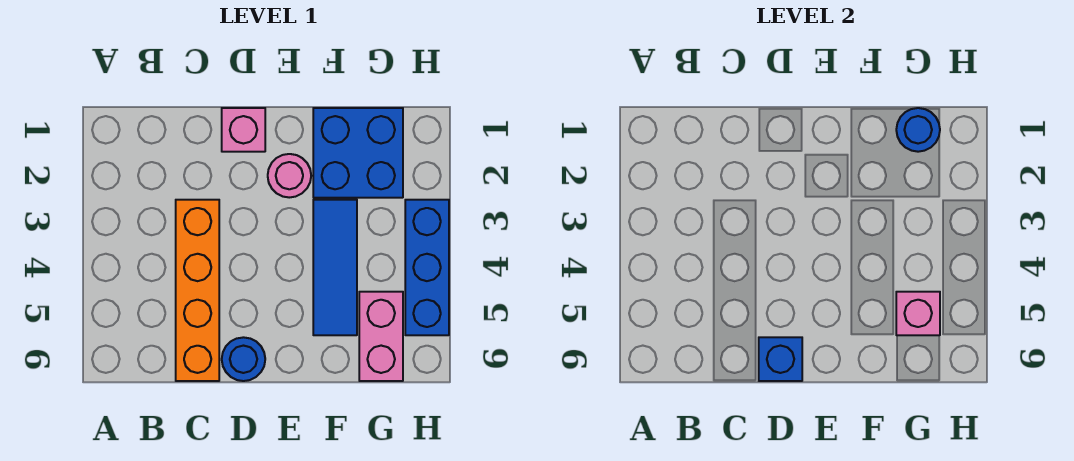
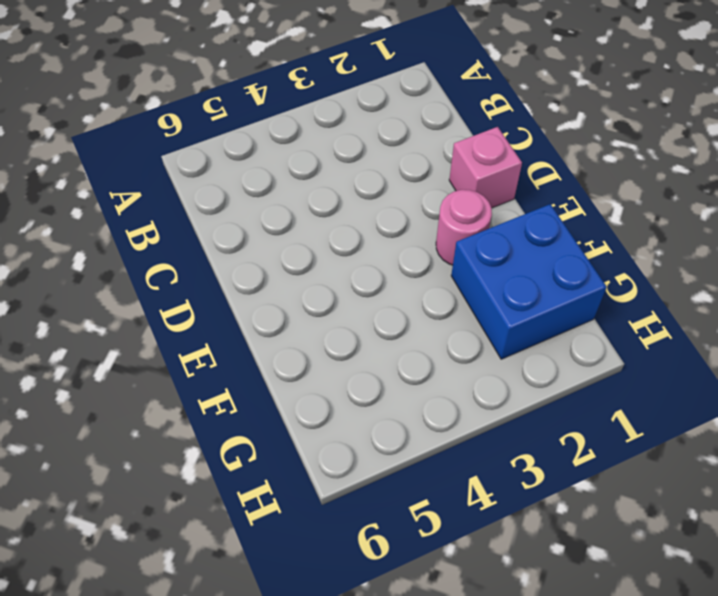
none -> orange 1x4 brick [176,200,219,381]
none -> blue 1x1 round brick [222,337,265,381]

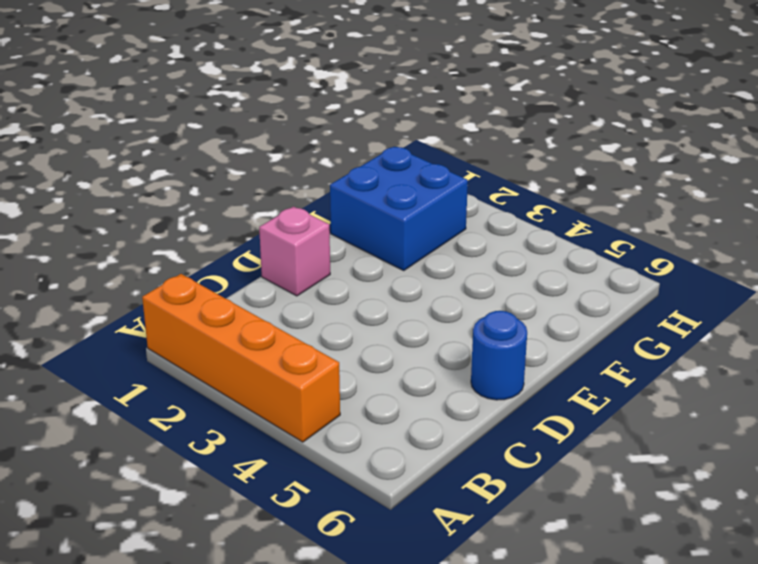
orange 1x4 brick [142,274,340,442] -> orange 1x4 brick moved to [176,200,219,381]
none -> pink 1x1 round brick [268,154,311,198]
none -> blue 1x3 tile [313,200,357,335]

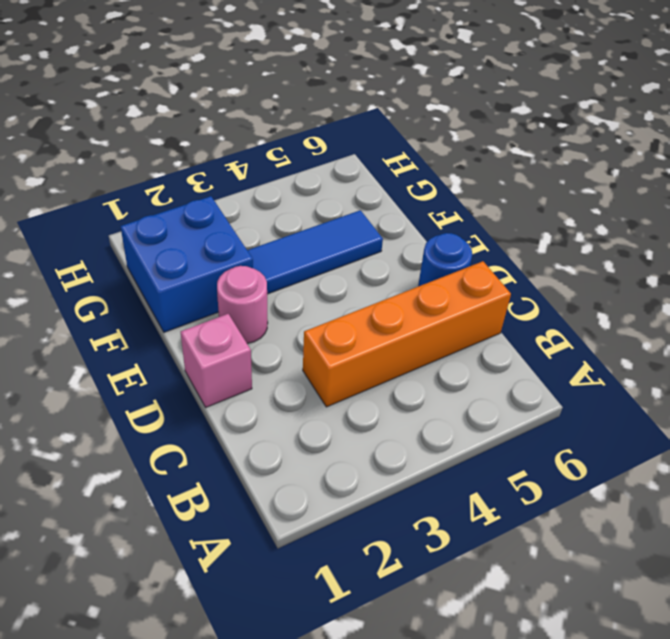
none -> pink 1x2 brick [359,292,403,381]
none -> blue 1x3 brick [405,200,449,335]

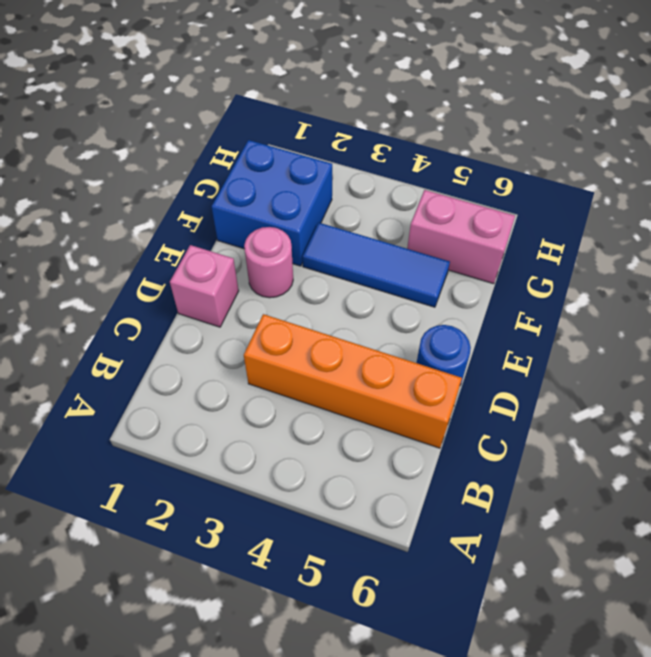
none -> blue 1x3 brick [405,200,449,335]
none -> blue 1x1 brick [759,337,802,381]

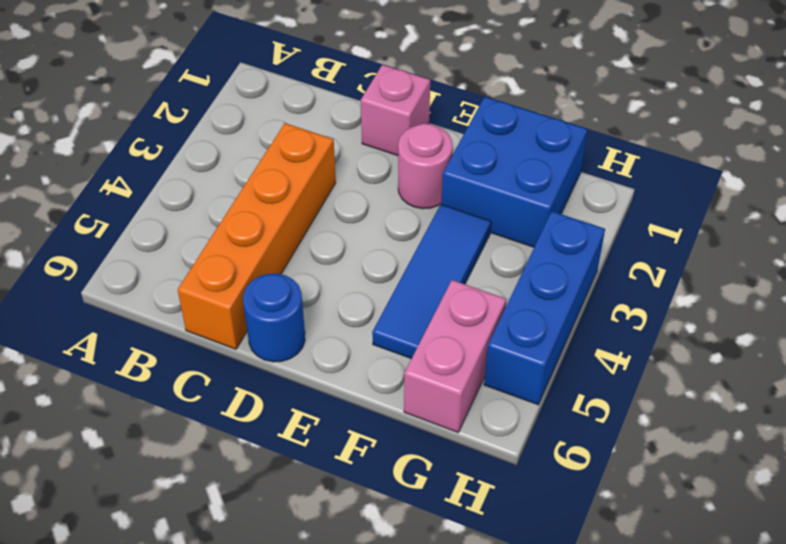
none -> blue 1x1 brick [759,337,802,381]
none -> blue 1x1 round brick [896,108,940,152]

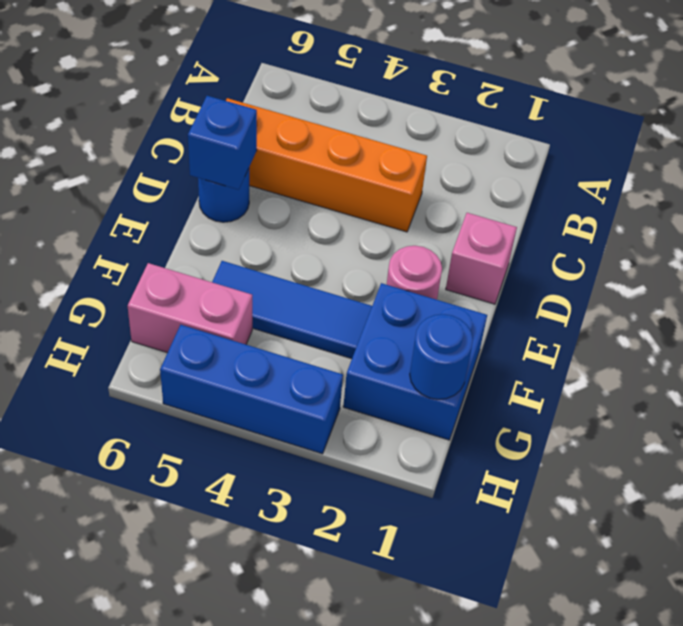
none -> pink 1x1 brick [896,292,940,335]

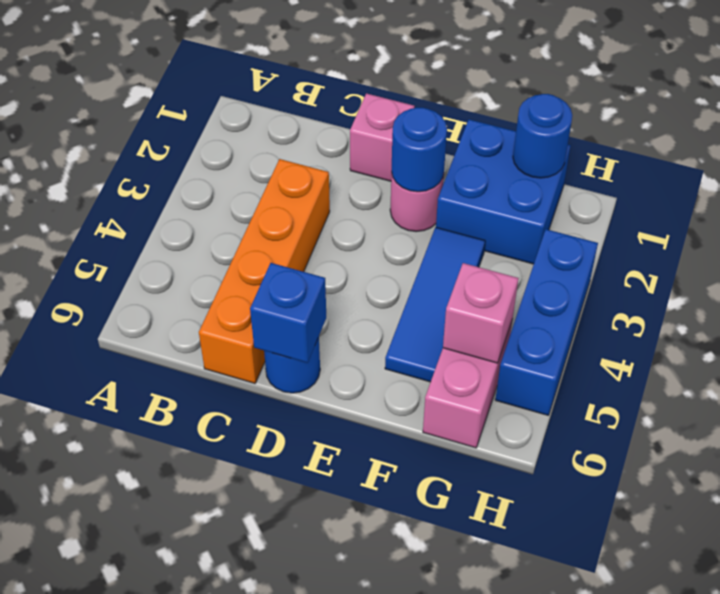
blue 1x1 round brick [391,108,447,192] -> none

